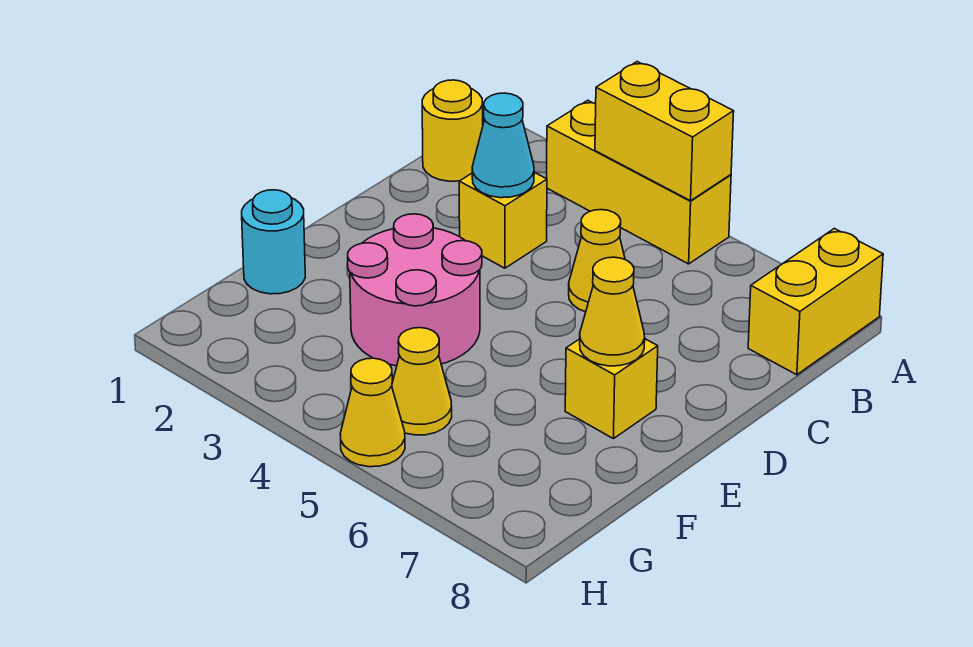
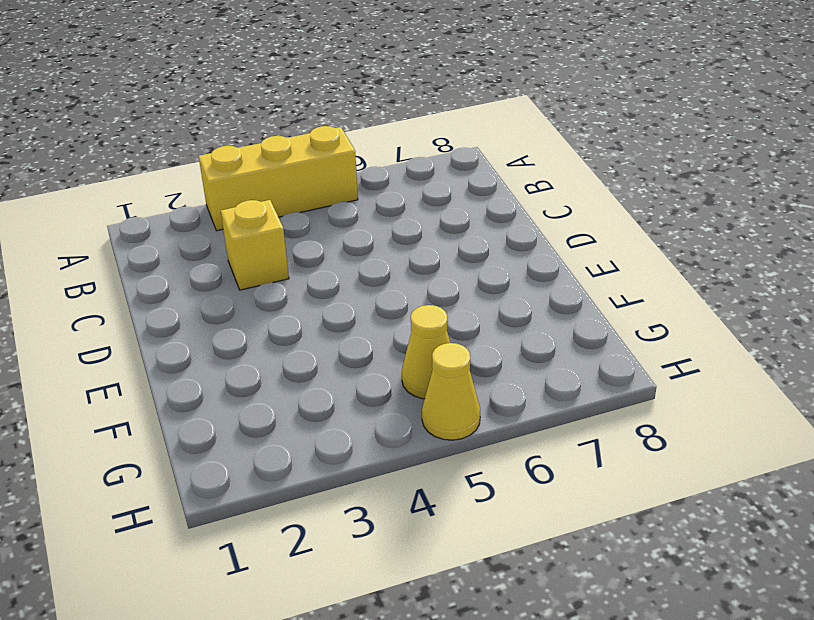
none -> yellow 1x2 brick [748,228,883,375]
none -> yellow 1x1 round brick [422,80,483,181]
none -> yellow 1x1 cone [569,210,625,312]

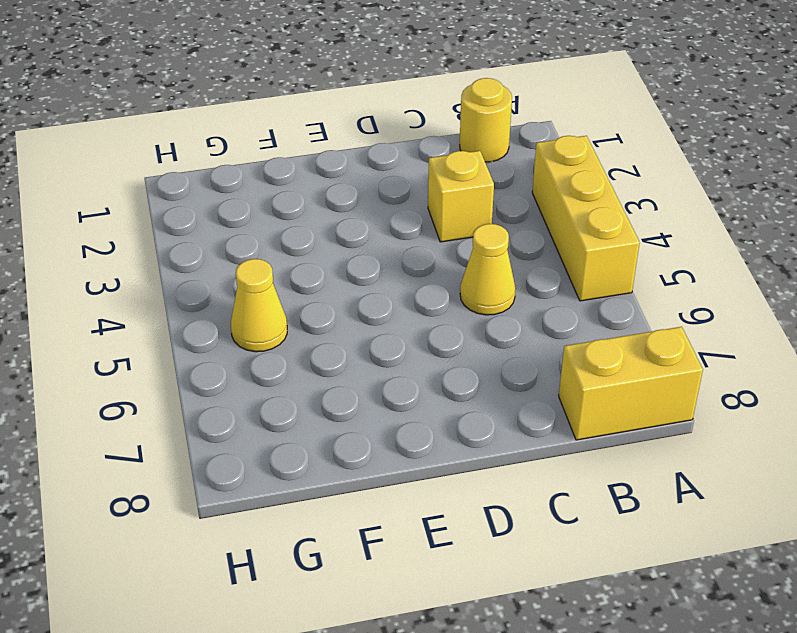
none -> pink 2x2 round brick [347,214,482,366]
none -> yellow 1x1 brick [565,339,658,439]
none -> cyan 1x1 round brick [242,190,305,294]

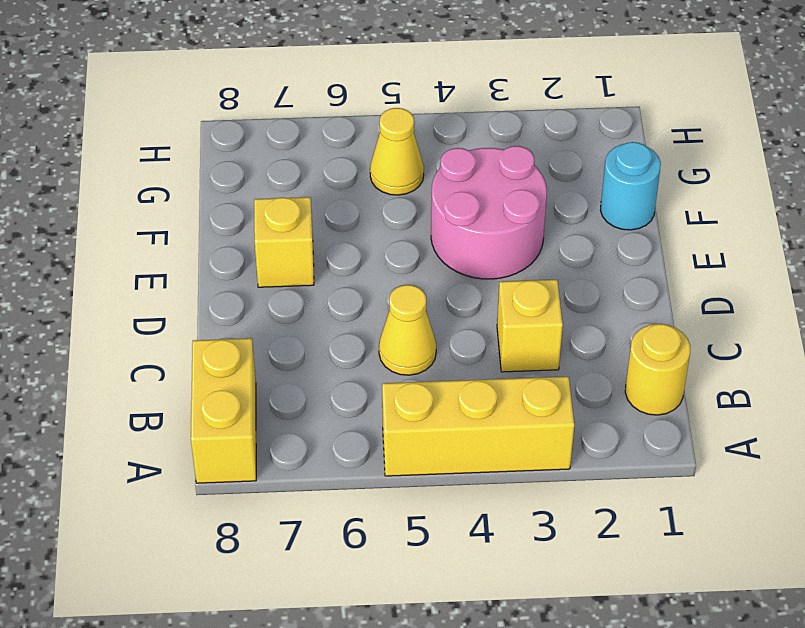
none -> yellow 1x1 cone [340,358,405,467]
none -> yellow 1x2 brick [595,62,734,201]
none -> cyan 1x1 cone [472,93,534,198]

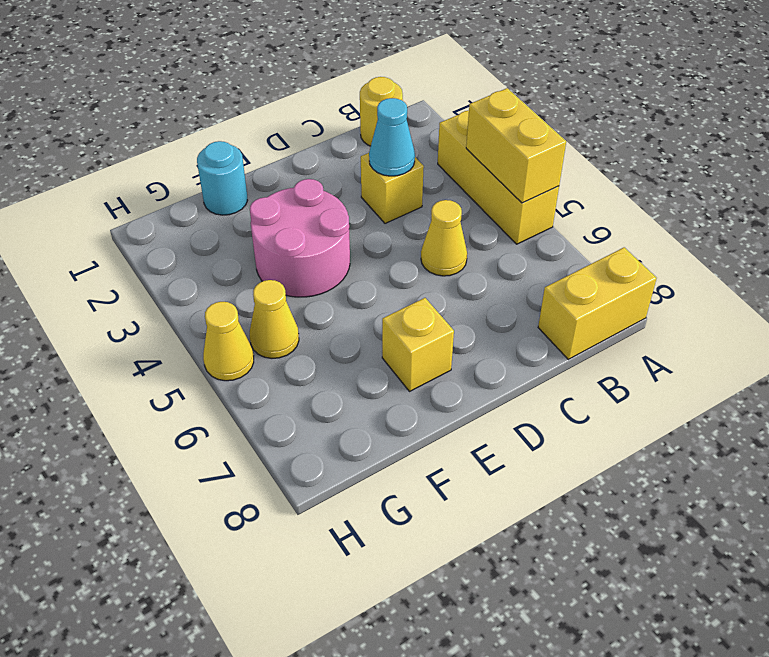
none -> yellow 1x1 cone [580,257,645,366]

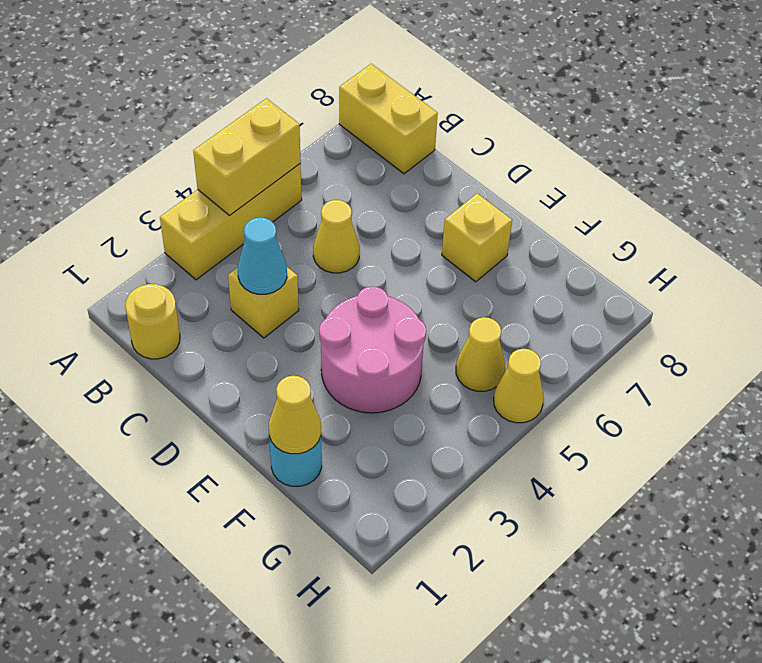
yellow 1x1 cone [269,376,321,454] -> yellow 1x1 cone moved to [580,257,645,366]

